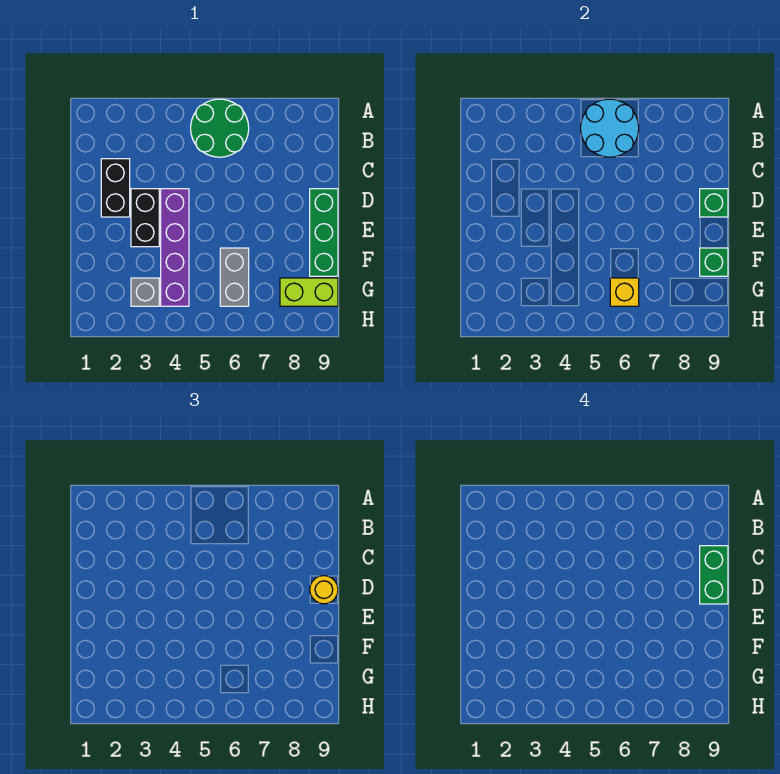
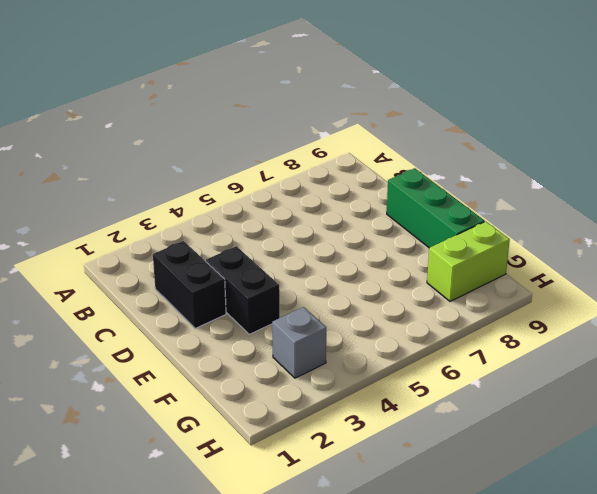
none -> green 2x2 round brick [191,99,249,157]
none -> purple 1x4 brick [161,189,189,306]
none -> grey 1x2 brick [220,248,249,306]

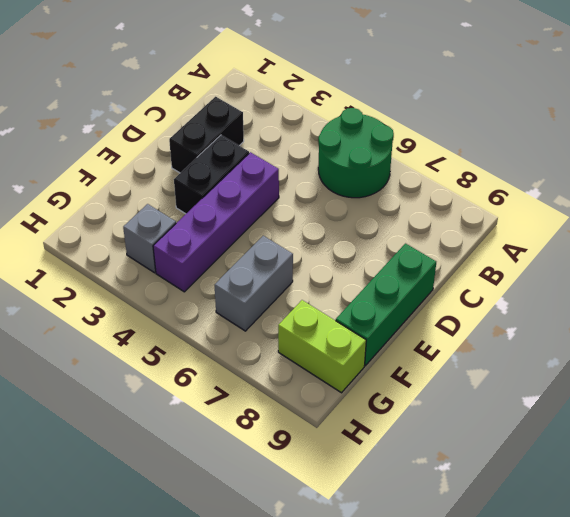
none -> cyan 2x2 round brick [581,99,639,157]
none -> green 1x1 brick [700,189,728,217]
none -> green 1x1 brick [700,248,728,276]

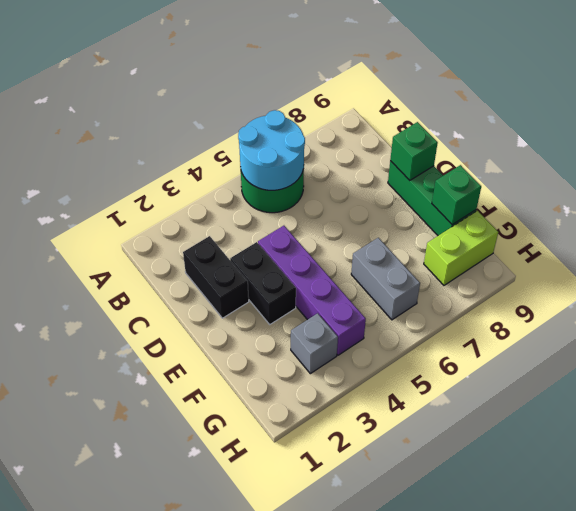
none -> yellow 1x1 brick [610,278,639,306]
none -> yellow 1x1 round brick [310,576,338,604]
none -> green 1x2 brick [700,546,728,604]

